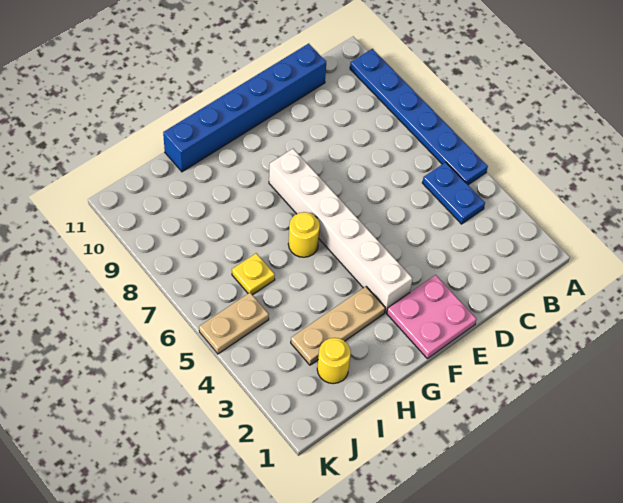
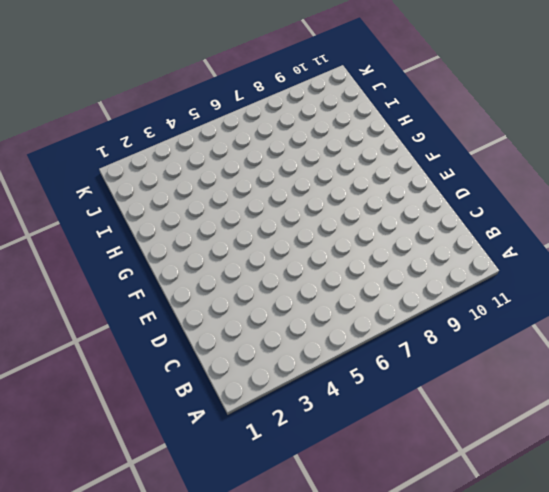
none -> blue 1x6 plate [350,49,488,185]
none -> blue 1x2 plate [422,162,485,224]

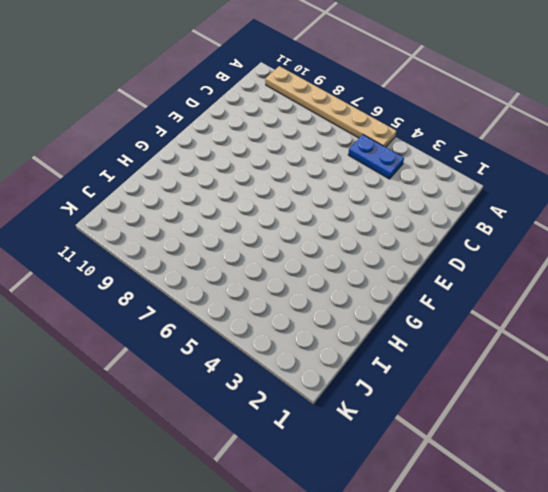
tan 1x6 plate [265,66,396,147] -> blue 1x6 plate [350,49,488,185]
none -> blue 1x6 brick [163,44,326,172]
none -> pink 2x2 plate [387,275,477,359]

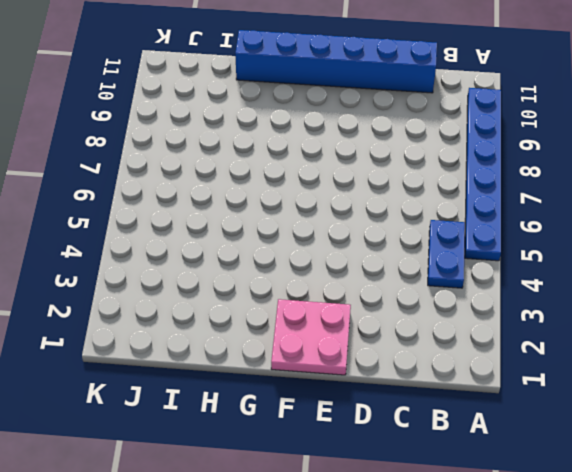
none -> white 1x6 brick [269,149,412,312]
none -> tan 1x3 plate [291,287,385,365]

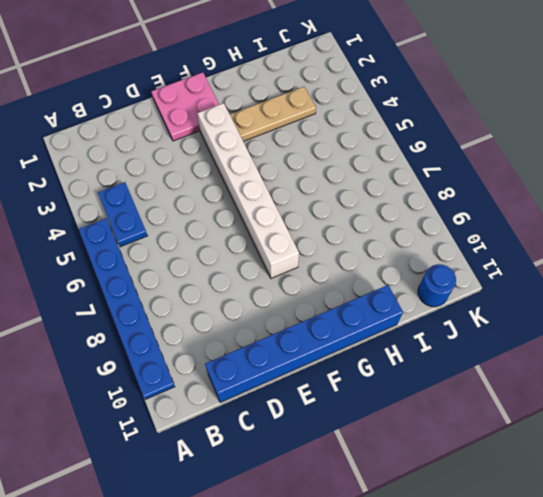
blue 1x1 round brick [418,264,456,307] -> none
none -> yellow 1x1 round brick [288,212,320,257]
none -> yellow 1x1 round brick [317,338,351,384]

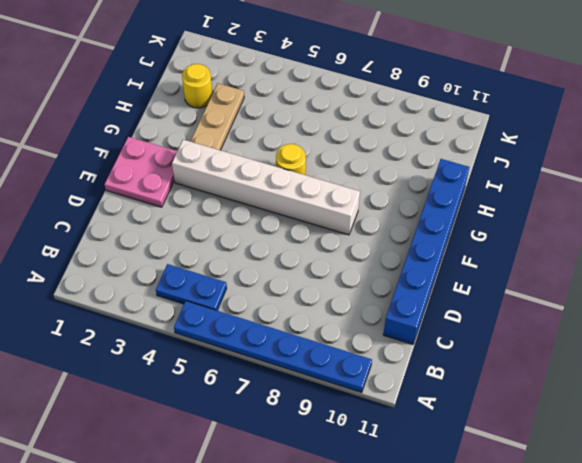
none -> yellow 1x1 plate [232,253,275,295]
none -> tan 1x2 plate [199,293,269,354]

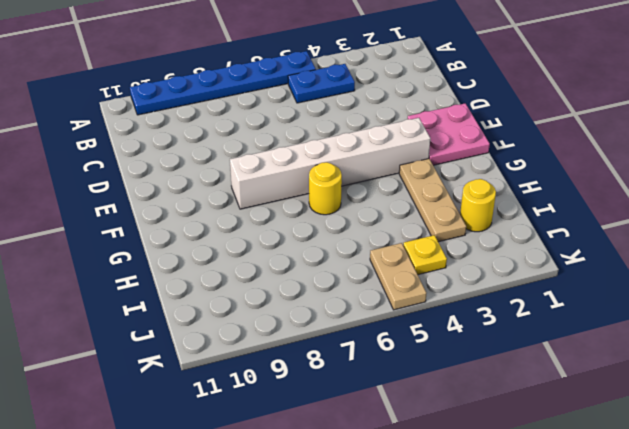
yellow 1x1 plate [403,235,447,275] -> yellow 1x1 plate moved to [232,253,275,295]
none -> blue 1x6 brick [163,44,326,172]

